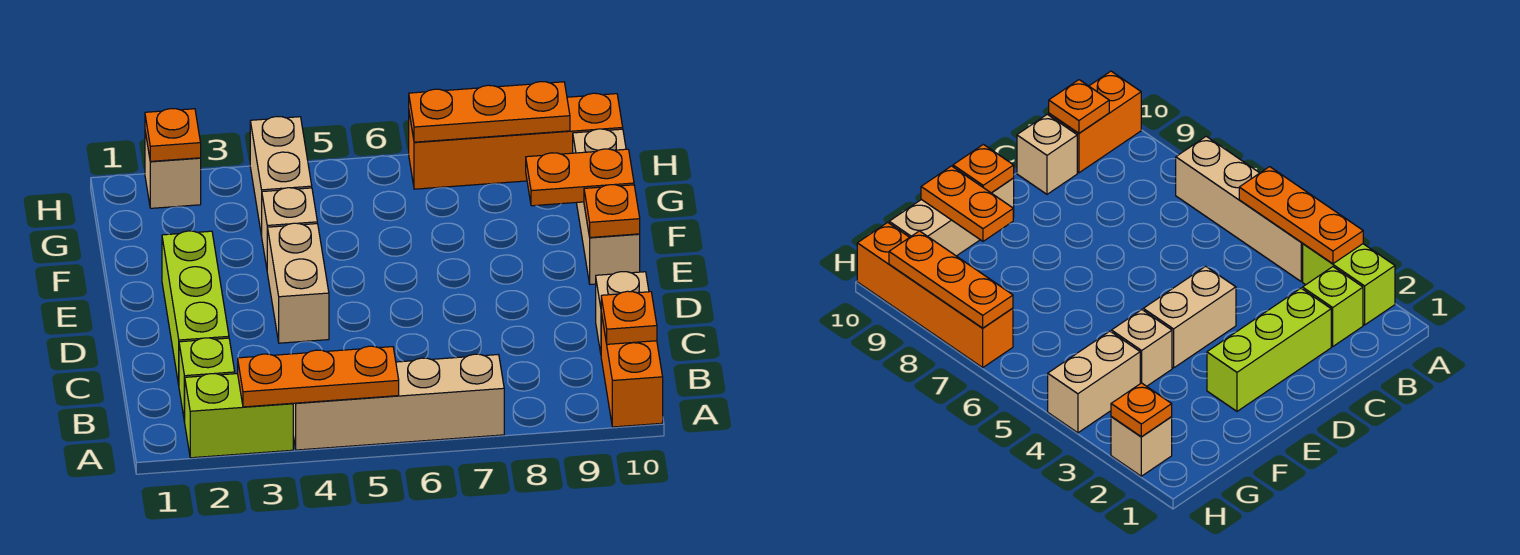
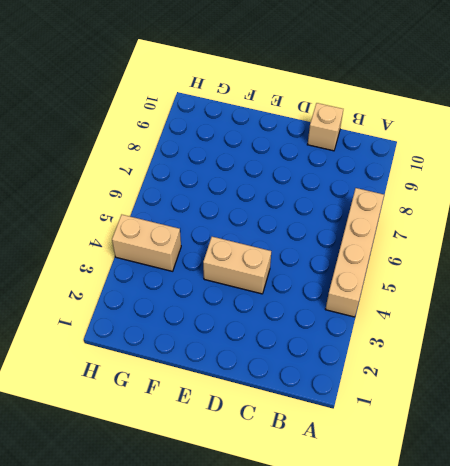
none -> lime 1x2 brick [185,374,293,458]
none -> orange 1x2 brick [601,313,663,427]
none -> lime 1x1 brick [179,338,235,422]

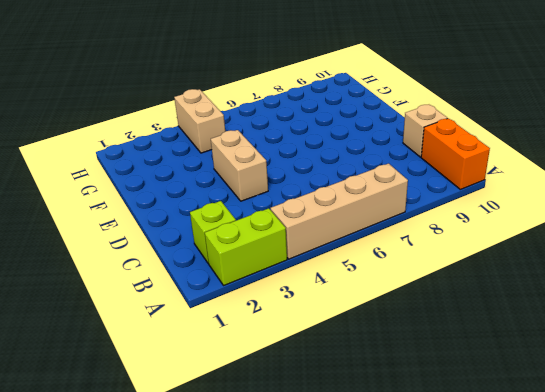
none -> lime 1x3 brick [162,231,229,384]
none -> tan 1x3 brick [573,129,640,284]
none -> tan 1x1 brick [262,188,317,268]

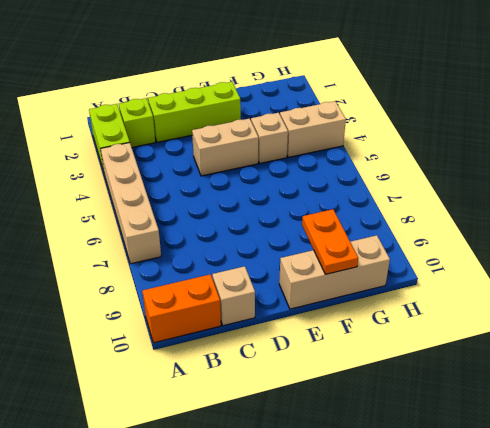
none -> tan 1x1 brick [145,132,201,208]
none -> orange 1x4 brick [409,93,623,189]
none -> orange 1x3 plate [238,346,399,407]

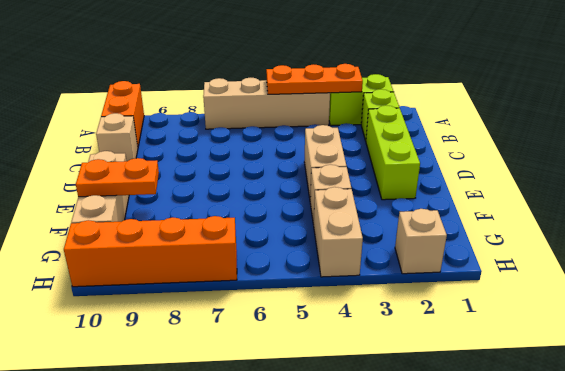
none -> orange 1x1 plate [601,291,657,344]
none -> orange 1x1 plate [584,185,640,237]
none -> orange 1x1 plate [145,109,201,161]

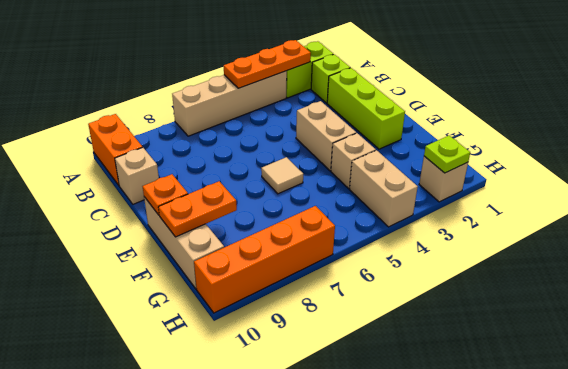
tan 1x1 tile [261,157,303,194] -> none
lime 1x1 plate [424,136,470,173] -> orange 1x1 plate [145,109,201,161]
none -> orange 1x1 plate [601,291,657,344]
none -> orange 1x3 plate [409,82,570,142]

